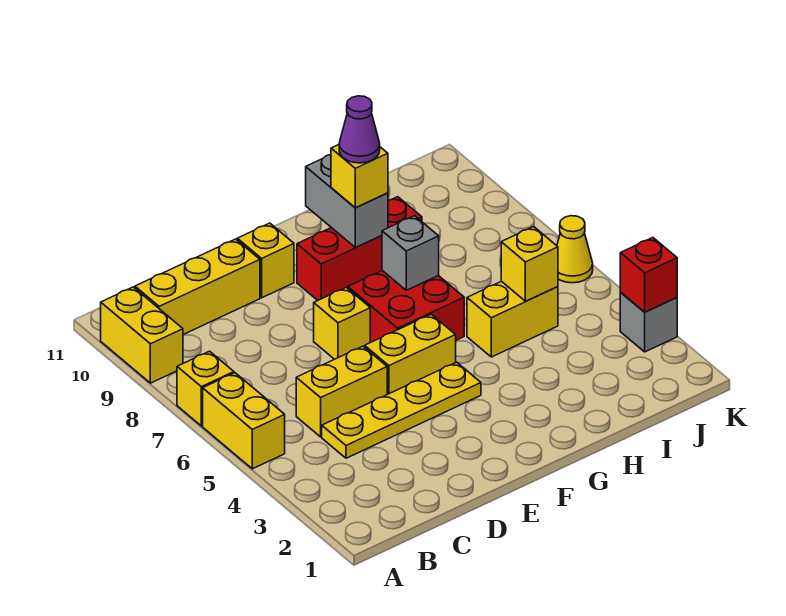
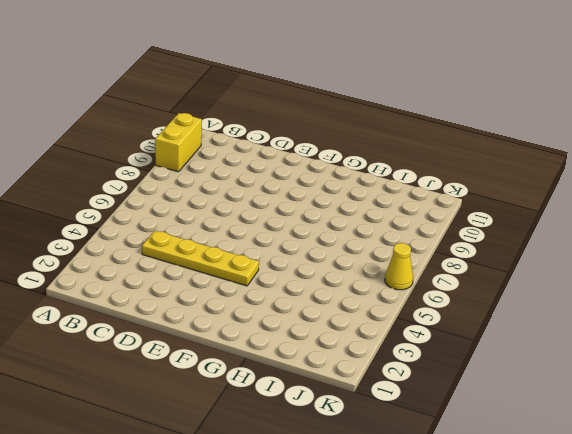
none -> yellow 1x2 brick [203,373,285,469]
none -> yellow 1x1 brick [177,351,234,426]
none -> yellow 1x3 brick [135,239,260,335]

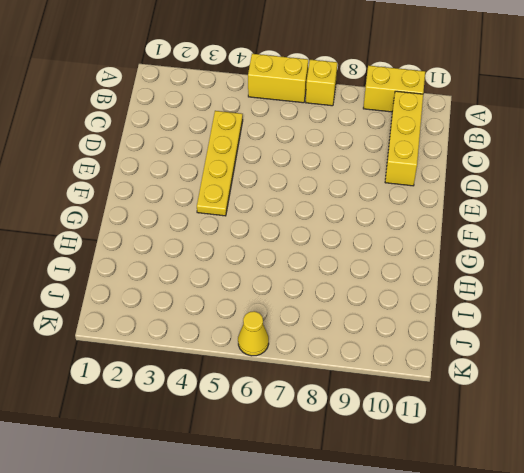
none -> yellow 1x2 brick [296,346,387,437]
none -> yellow 1x2 brick [365,314,456,394]
none -> yellow 1x1 brick [314,288,370,359]

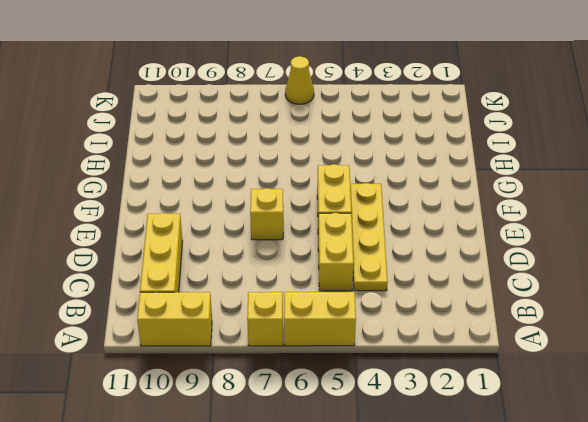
none -> yellow 1x1 brick [237,223,294,298]
none -> red 2x2 brick [348,271,464,342]
none -> red 1x3 brick [297,197,422,300]

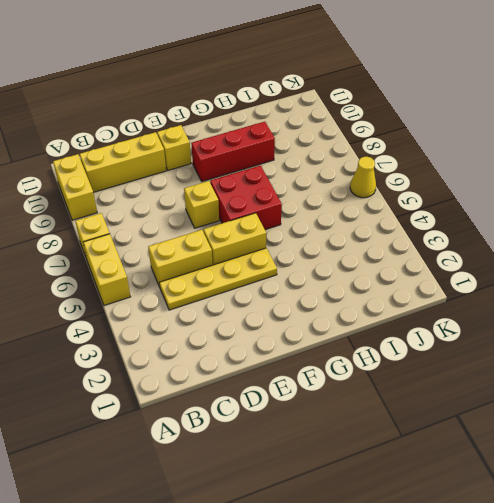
none -> yellow 1x2 brick [467,281,558,357]
none -> grey 1x1 brick [620,293,677,352]
none -> grey 1x1 brick [382,216,439,290]

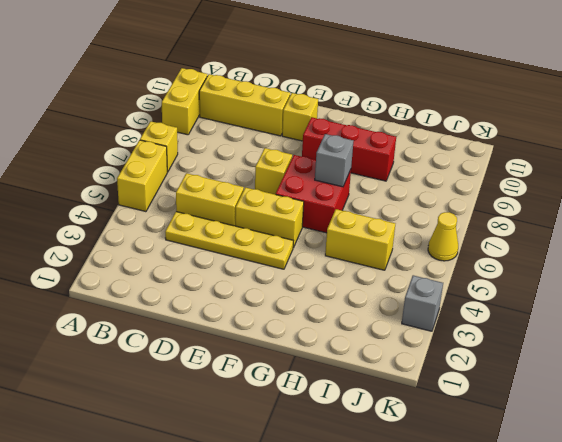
none -> grey 1x2 brick [306,155,388,247]
none -> yellow 1x1 brick [501,227,558,301]
none -> red 1x1 brick [620,238,677,312]

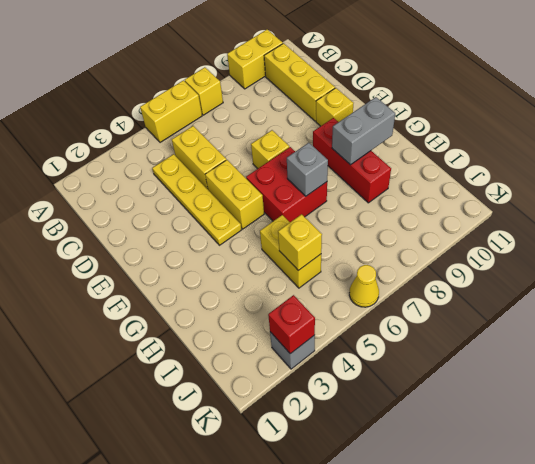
none -> yellow 1x1 brick [331,145,388,208]
none -> purple 1x1 cone [339,96,380,163]

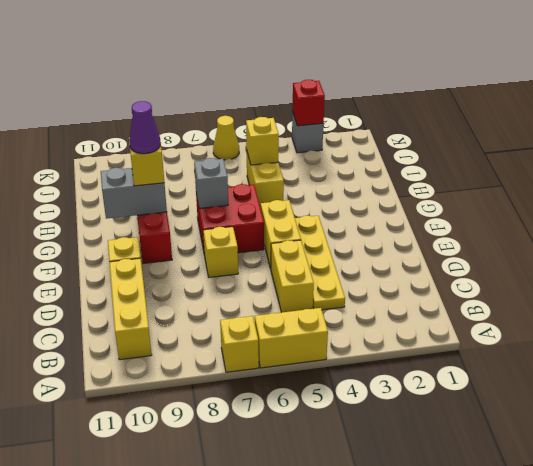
none -> yellow 1x2 brick [101,287,183,383]

